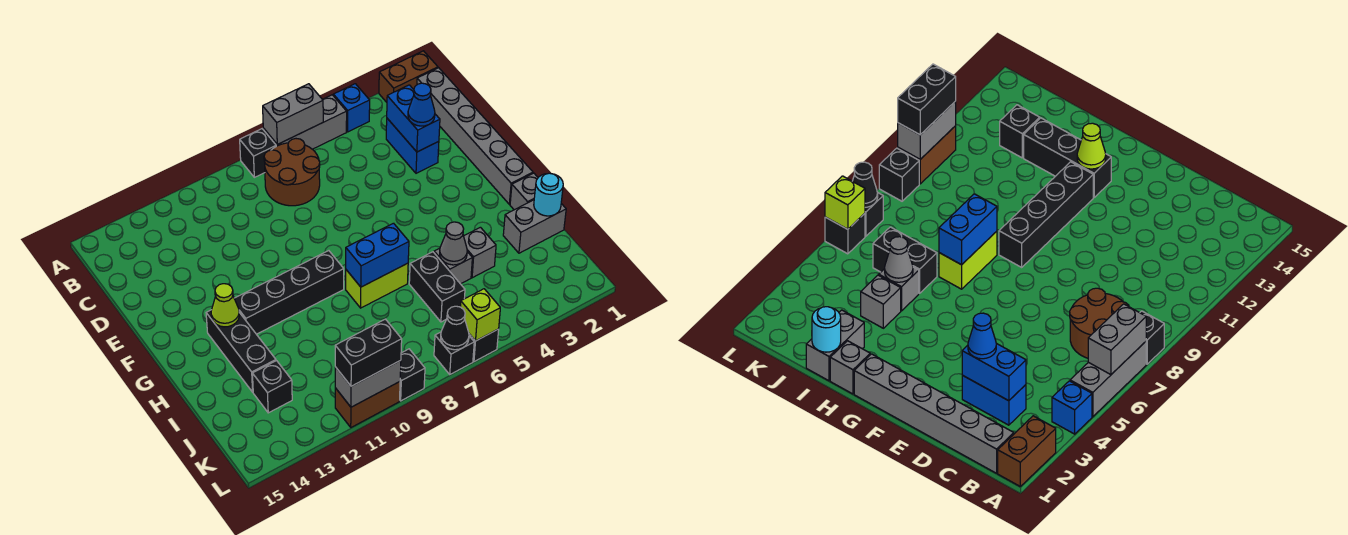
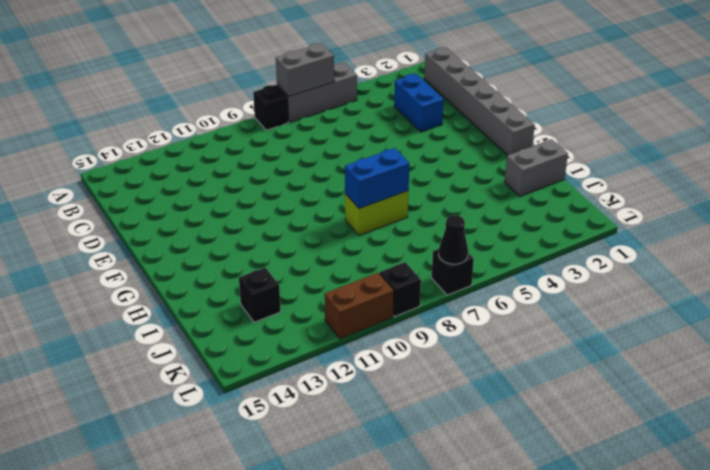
none -> brown 1x2 brick [379,51,438,102]
none -> blue 1x1 brick [333,84,370,132]
none -> brown 2x2 round brick [264,139,320,206]
none -> black 1x4 brick [234,251,344,334]

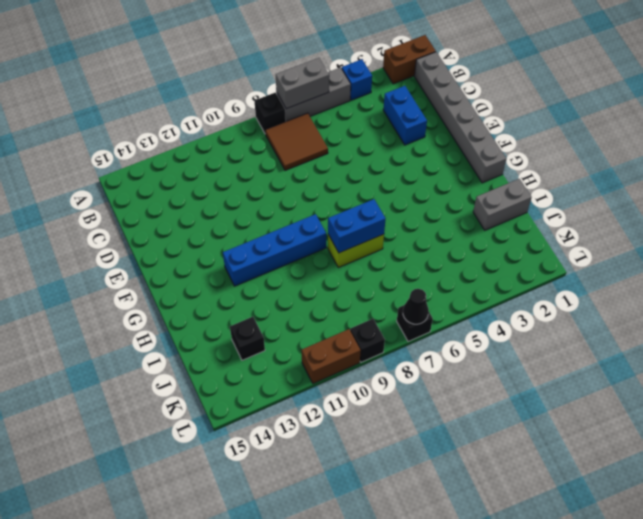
brown 2x2 tile [265,113,328,170] -> brown 2x2 round brick [264,139,320,206]
blue 1x4 brick [223,214,326,286] -> black 1x4 brick [234,251,344,334]
none -> black 1x3 brick [206,310,276,392]
none -> grey 1x1 brick [510,173,538,210]
none -> grey 1x1 brick [464,227,496,278]
none -> grey 1x1 brick [434,248,472,284]

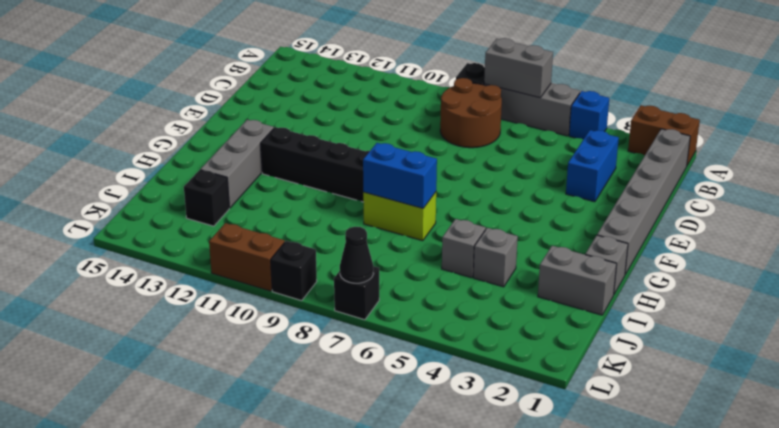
grey 1x3 brick [200,120,274,208] -> black 1x3 brick [206,310,276,392]
none -> black 1x2 brick [409,252,465,322]
none -> black 1x1 brick [469,329,499,362]
none -> blue 1x2 brick [387,85,440,152]
none -> lime 1x1 cone [211,284,239,327]

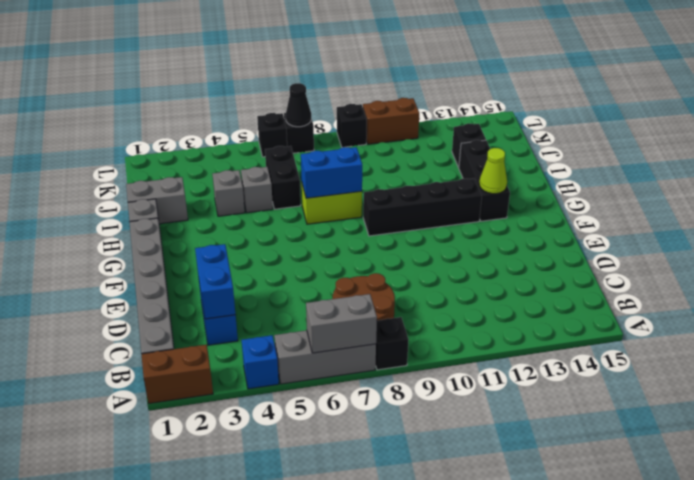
none -> cyan 1x1 round brick [534,173,563,216]
none -> grey 1x1 cone [440,222,467,265]
none -> lime 1x1 brick [461,289,500,341]
none -> grey 1x2 brick [335,360,401,407]

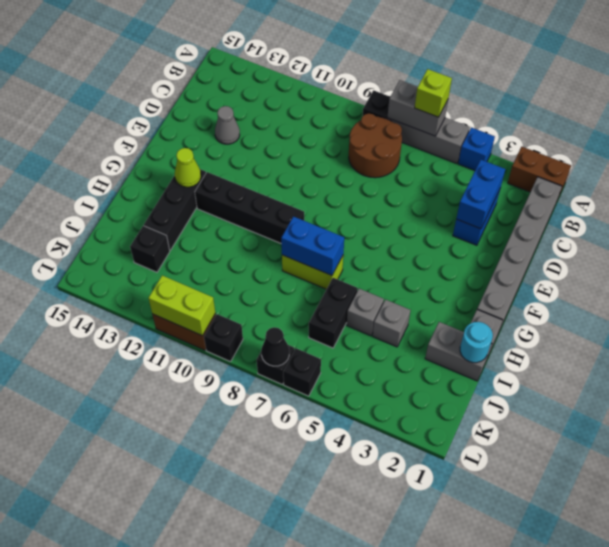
lime 1x1 brick [415,69,452,117] -> lime 1x1 brick moved to [461,289,500,341]
grey 1x1 cone [215,106,240,144] -> grey 1x1 cone moved to [440,222,467,265]
lime 1x2 brick [148,275,215,336] -> grey 1x2 brick [335,360,401,407]
none -> blue 1x1 cone [408,83,435,126]
none -> black 1x2 brick [335,319,402,386]

